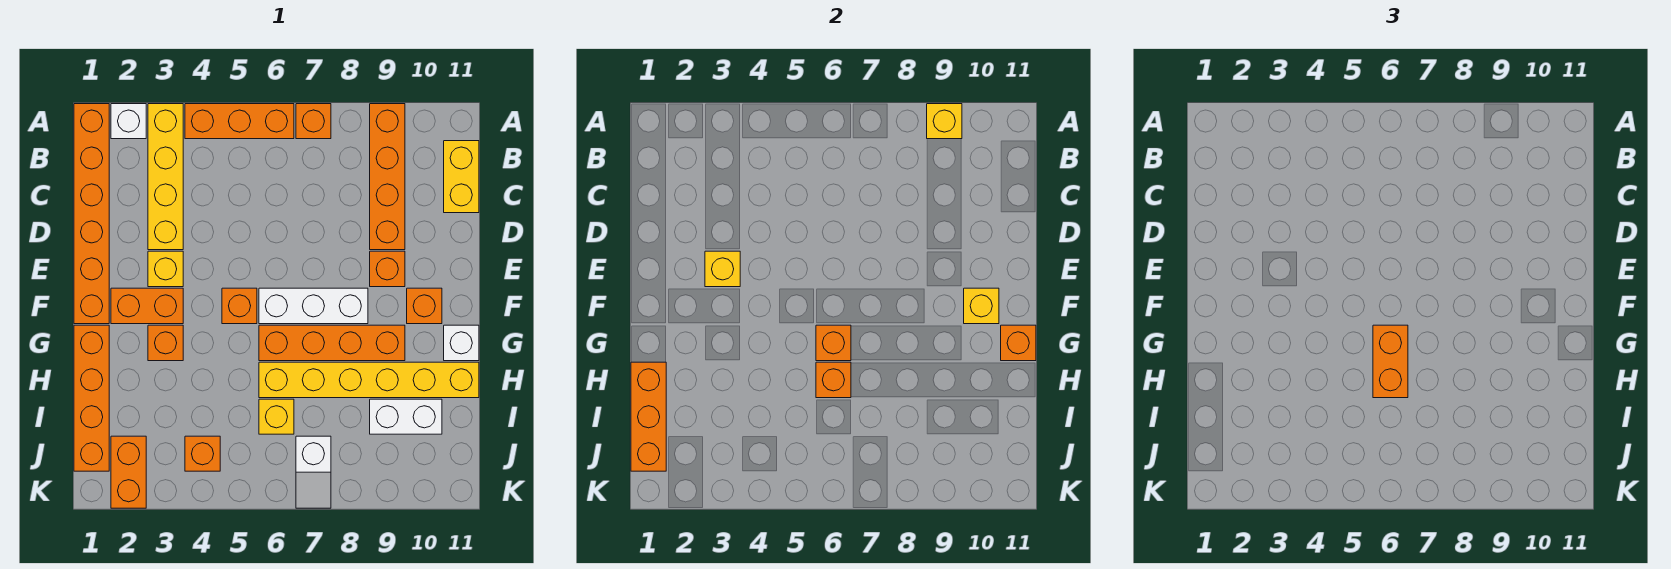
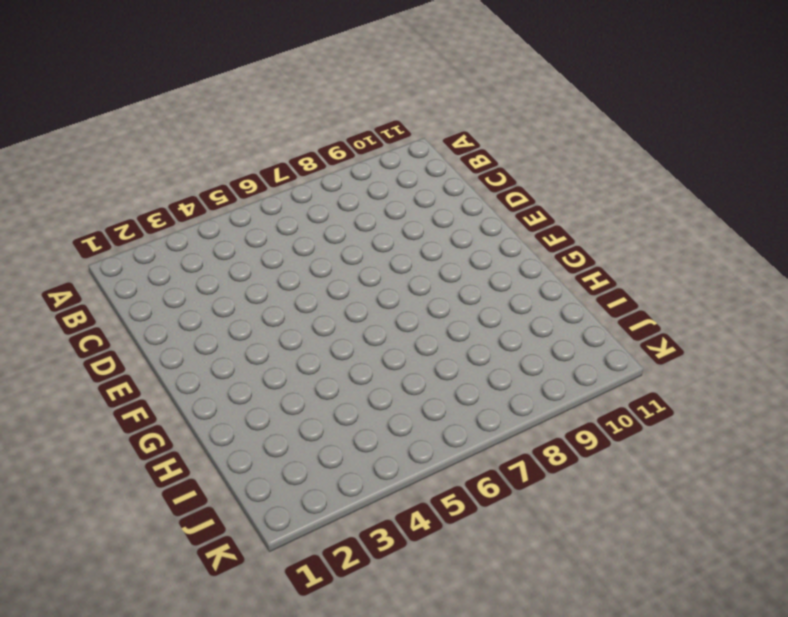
none -> orange 1x6 brick [74,104,109,324]
none -> white 1x1 brick [111,104,146,139]
none -> yellow 1x4 brick [148,104,183,250]
none -> orange 1x3 brick [185,104,294,139]

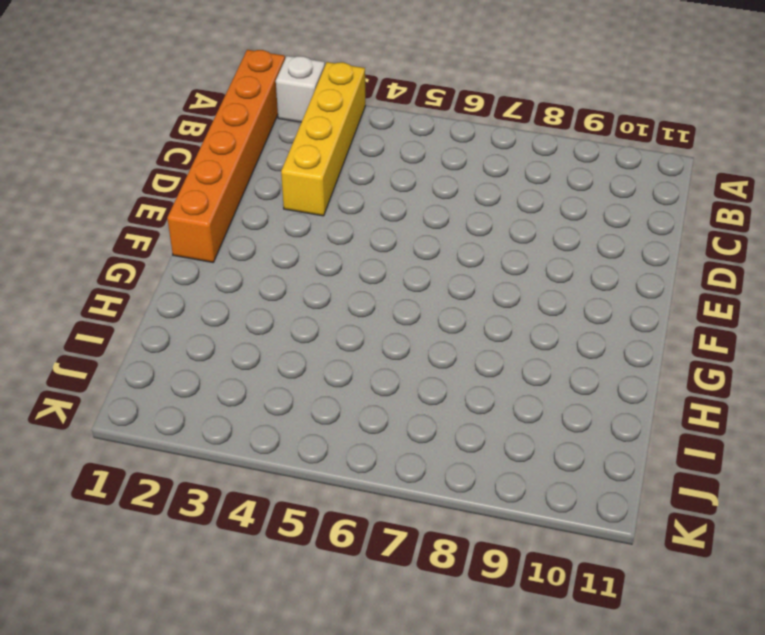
none -> orange 1x3 brick [185,104,294,139]
none -> orange 1x1 brick [296,104,331,139]
none -> orange 1x4 brick [370,104,405,250]
none -> yellow 1x2 brick [444,141,479,213]

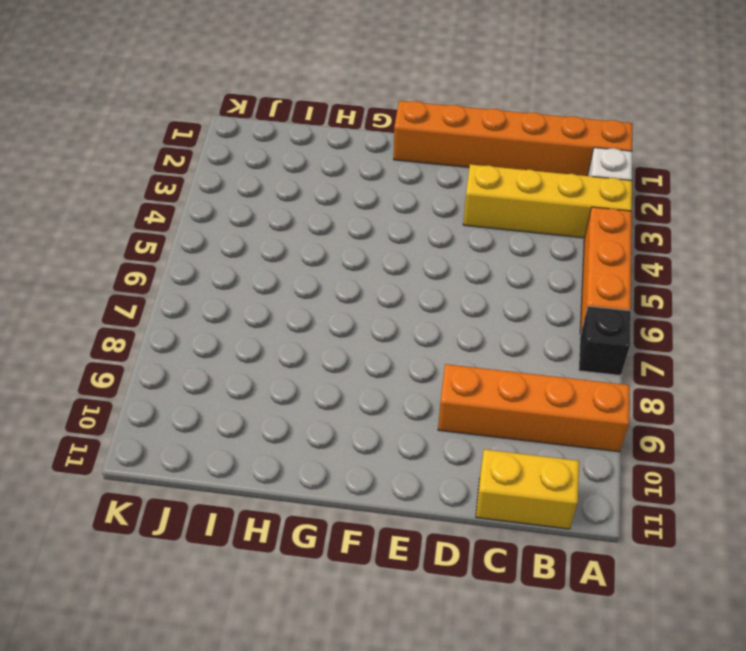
black 1x1 brick [579,306,631,376] -> orange 1x1 brick [296,104,331,139]
none -> yellow 1x1 brick [148,251,183,287]
none -> orange 1x1 brick [370,251,405,287]
none -> orange 1x2 brick [111,288,183,324]
none -> orange 1x1 brick [222,288,257,324]

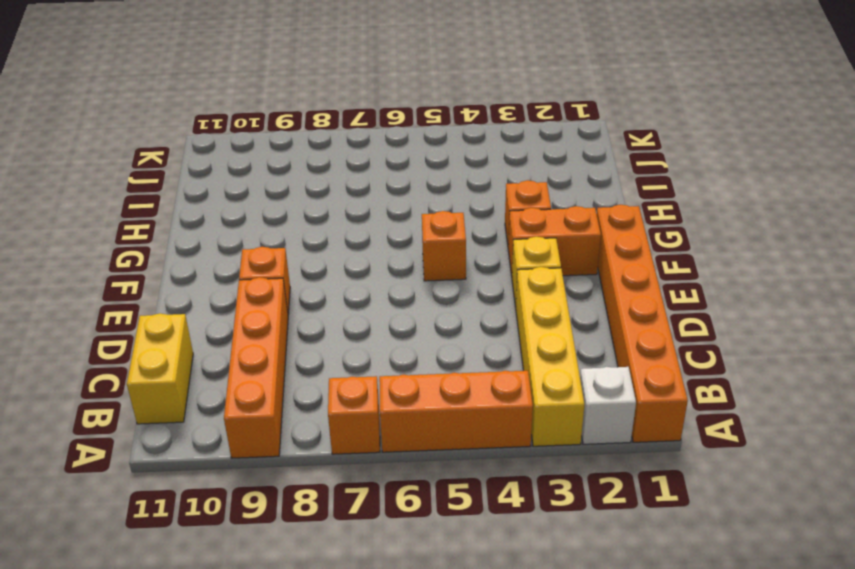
none -> white 1x3 brick [259,288,368,324]
none -> orange 1x1 brick [407,288,442,324]
none -> orange 1x4 brick [74,325,109,471]
none -> orange 1x4 brick [259,325,405,361]

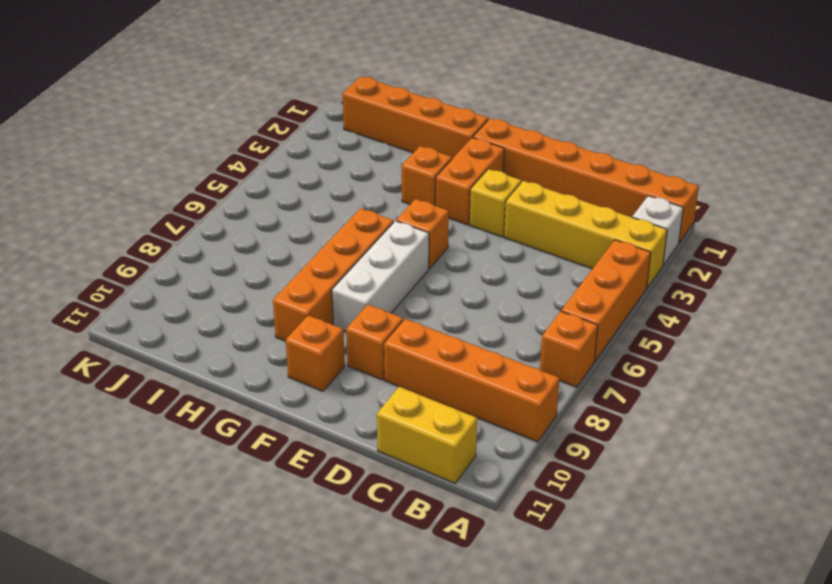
none -> white 1x1 brick [444,325,479,361]
none -> yellow 1x6 brick [259,362,479,398]
none -> yellow 1x1 brick [259,399,294,434]
none -> white 1x2 brick [370,399,442,434]

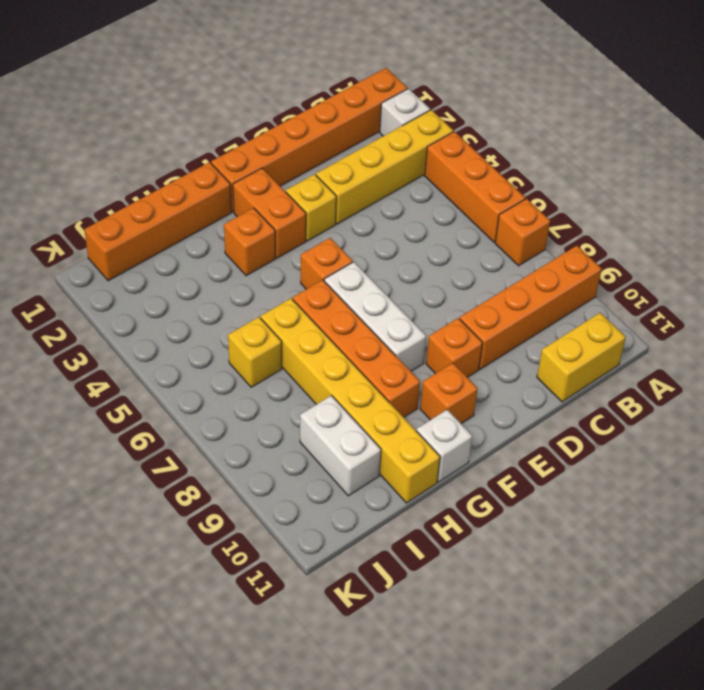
none -> orange 1x2 brick [111,436,146,508]
none -> orange 1x1 brick [185,436,220,471]
none -> white 1x2 slope [296,436,331,508]
none -> yellow 1x1 brick [927,104,962,139]

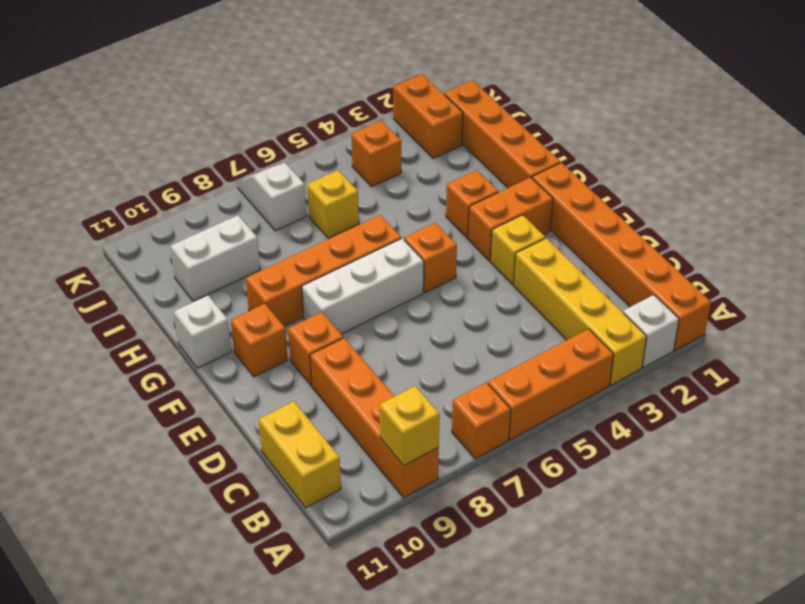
none -> yellow 1x6 brick [259,362,479,398]
none -> yellow 1x1 brick [705,251,740,287]
none -> yellow 1x1 brick [964,288,999,324]
none -> orange 1x1 brick [816,325,851,361]

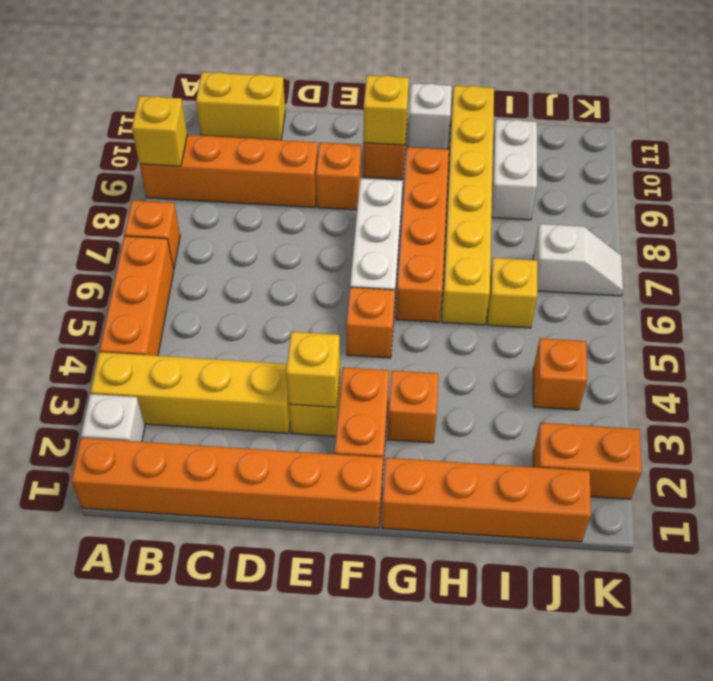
none -> orange 1x1 brick [816,325,851,361]
none -> orange 1x1 brick [1001,325,1036,361]
none -> orange 1x3 brick [631,362,666,471]
none -> orange 1x1 brick [816,362,851,398]

